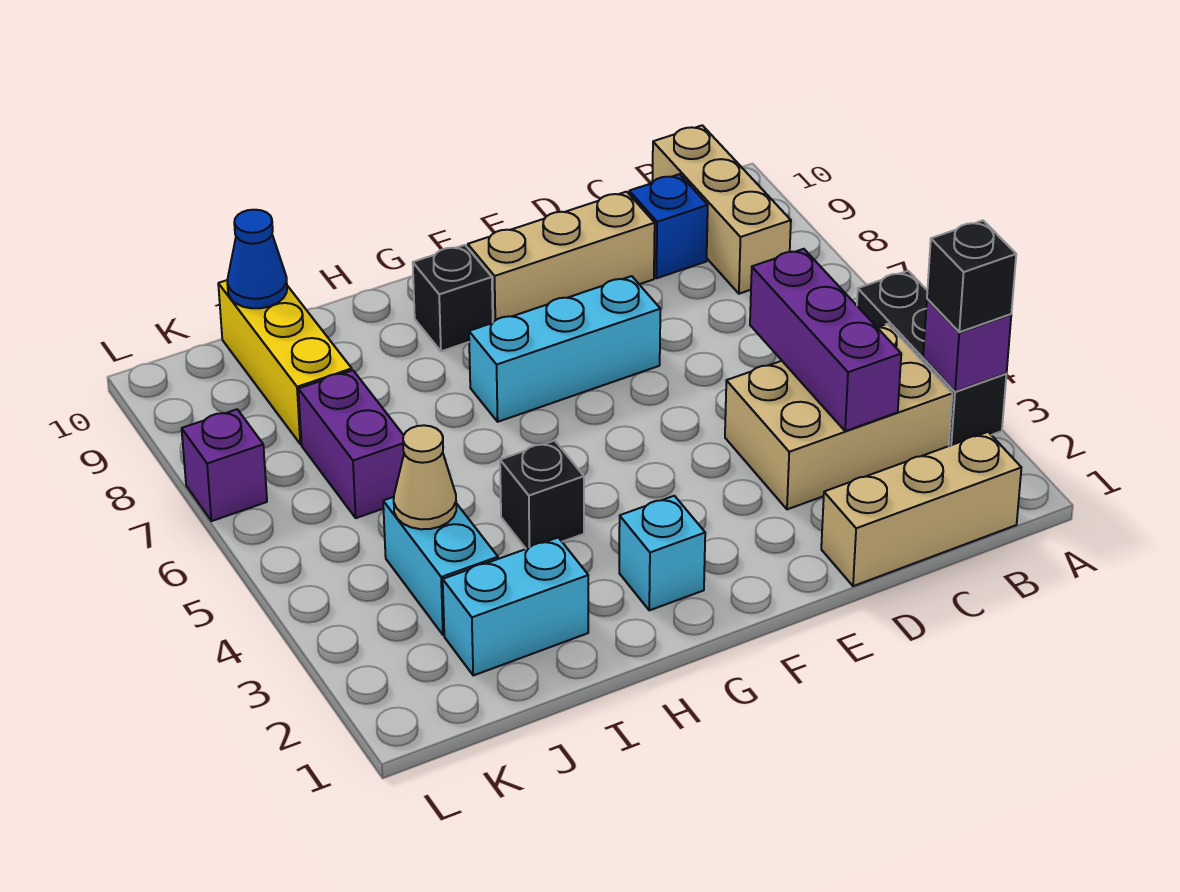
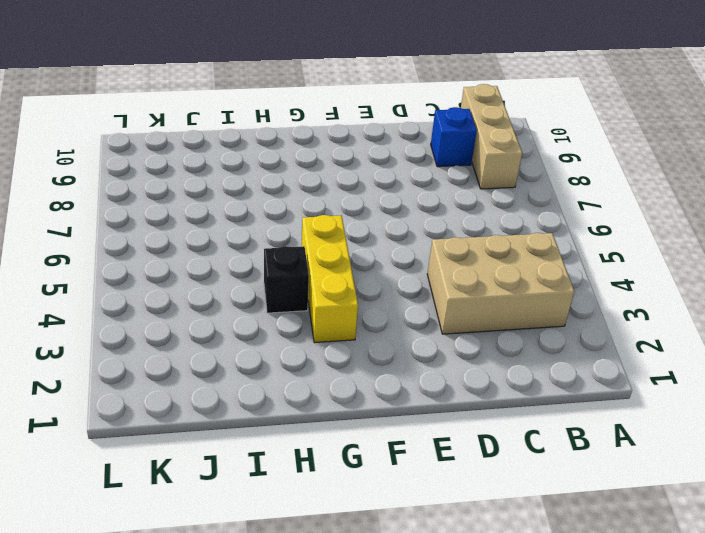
yellow 1x3 brick [302,215,358,343] -> yellow 1x3 brick moved to [218,280,352,444]
none -> black 1x3 brick [857,271,1006,446]
none -> tan 1x3 brick [821,432,1021,586]
none -> tan 1x3 brick [468,192,655,322]

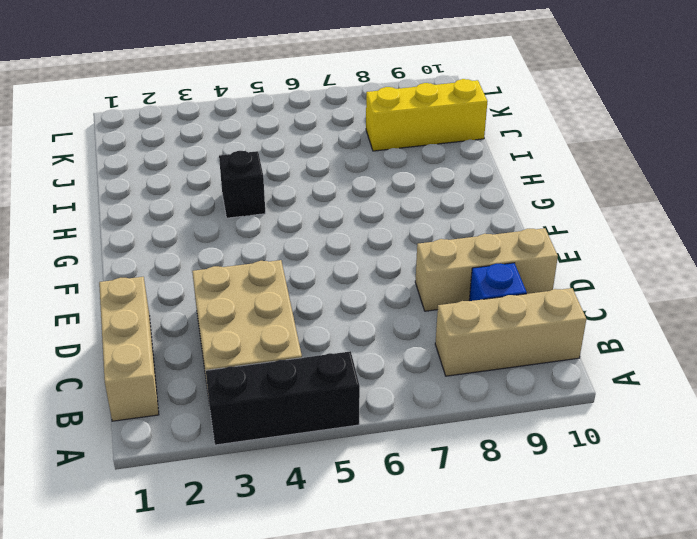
tan 1x3 brick [415,228,558,311] -> tan 1x3 brick turned to [468,192,655,322]
none -> cyan 1x3 brick [469,276,660,422]
none -> cyan 1x1 brick [619,496,705,610]
none -> black 1x1 brick [413,245,493,351]

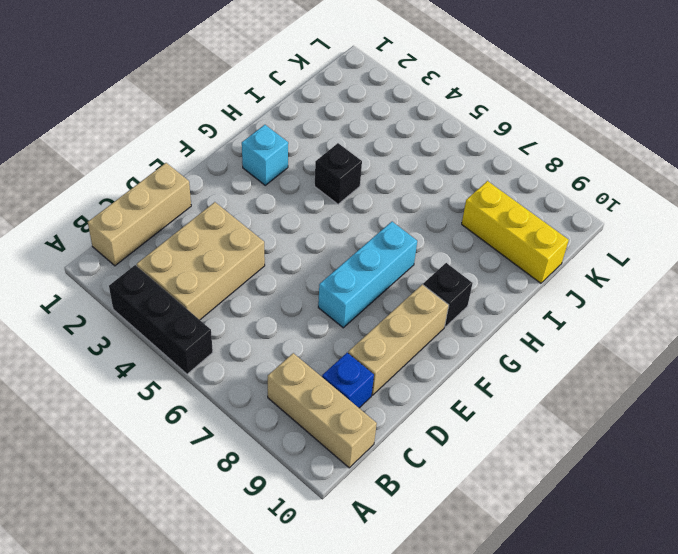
none -> cyan 1x2 brick [443,538,588,675]
none -> cyan 1x2 brick [383,497,498,635]
none -> purple 1x2 brick [298,370,404,518]

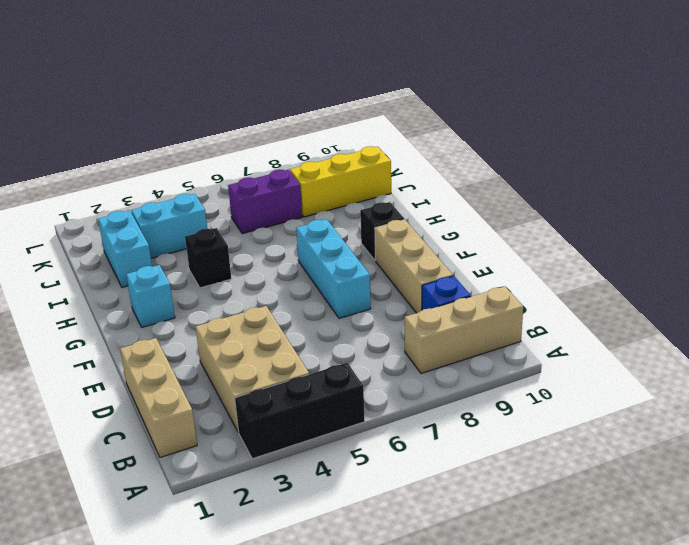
none -> purple 1x1 brick [182,409,267,521]
none -> purple 1x1 brick [923,299,1011,392]
none -> purple 1x3 brick [750,249,901,431]

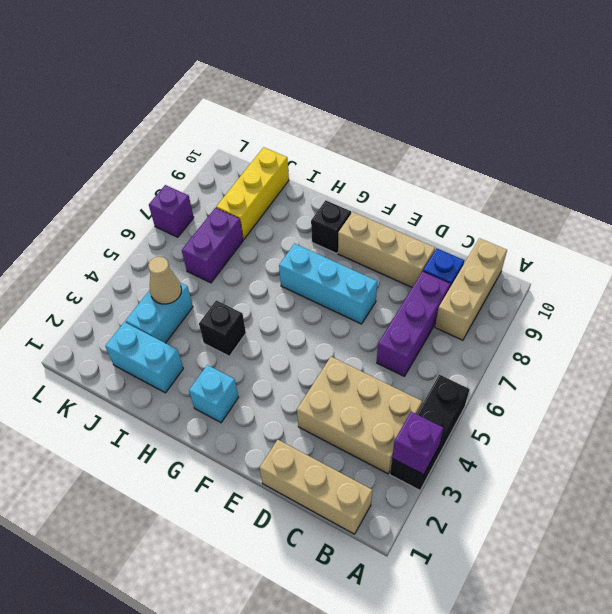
purple 1x3 brick [377,271,450,376] -> purple 1x3 brick moved to [750,249,901,431]
none -> blue 1x1 cone [227,210,287,308]
none -> black 1x1 brick [927,221,1016,332]

